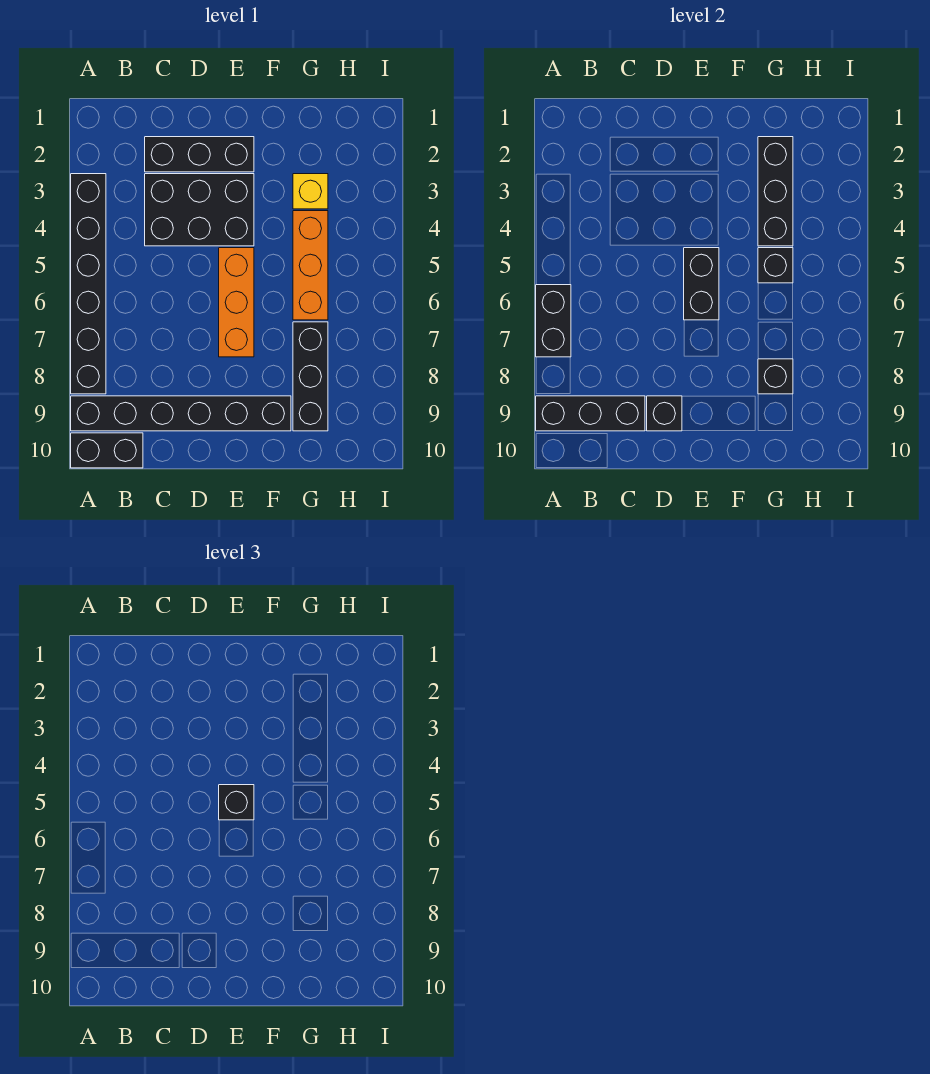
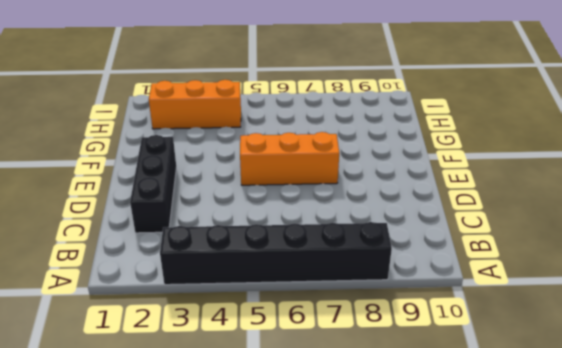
orange 1x3 brick [149,80,241,129] -> orange 1x3 brick moved to [293,211,328,320]
none -> black 1x6 brick [71,396,291,431]
none -> black 1x2 brick [71,433,143,468]
none -> black 2x3 brick [145,174,254,246]

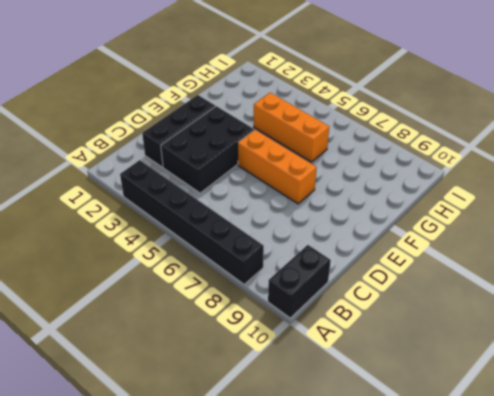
none -> black 1x6 brick [71,396,291,431]
none -> yellow 1x1 brick [293,174,328,209]
none -> black 1x3 brick [293,322,328,431]

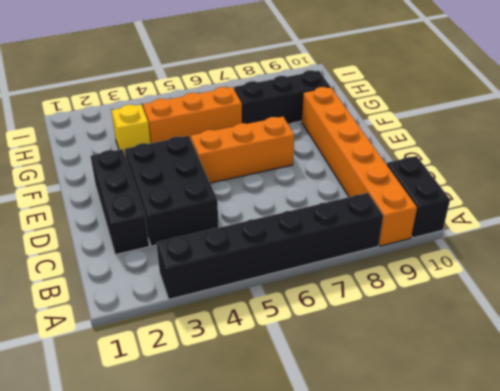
orange 1x6 brick [302,87,417,246] -> black 1x6 brick [71,396,291,431]
none -> black 1x2 brick [536,285,571,357]
none -> black 1x3 brick [536,396,645,431]
none -> black 1x1 brick [647,396,682,431]

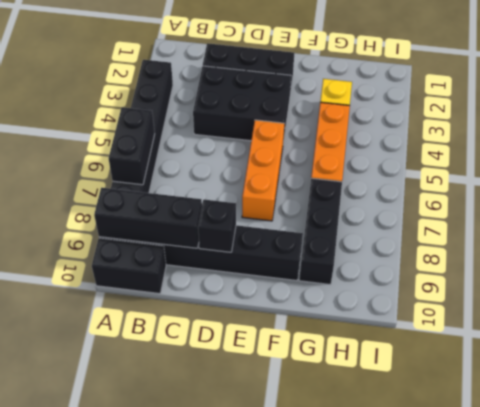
none -> black 1x2 brick [684,248,719,320]
none -> black 1x3 brick [758,137,793,246]
none -> black 1x1 brick [758,248,793,283]

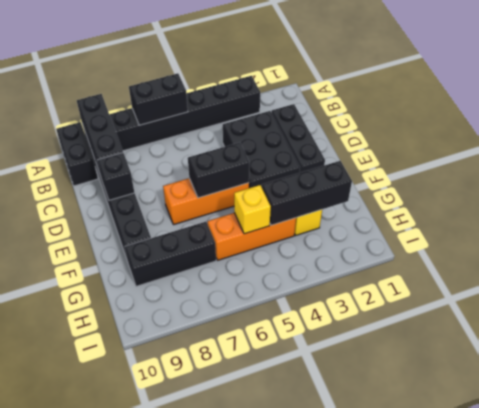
yellow 1x1 brick [234,185,271,234] -> black 1x1 brick [758,248,793,283]
none -> black 1x1 brick [758,359,793,394]
none -> black 1x1 brick [219,785,254,820]

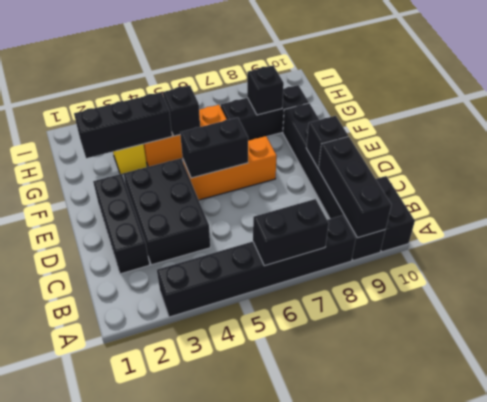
none -> black 1x1 brick [219,785,254,820]

